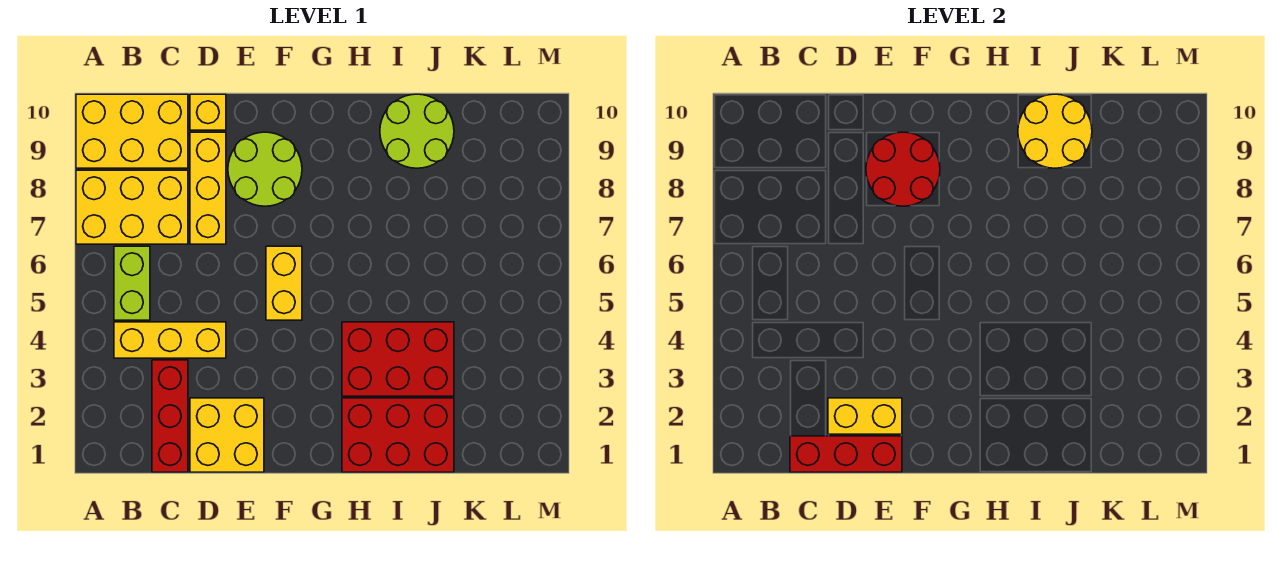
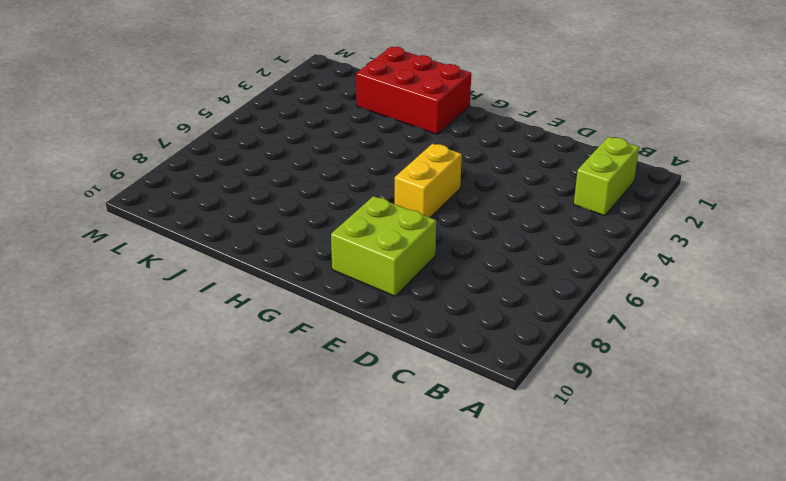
lime 1x2 brick [574,137,639,216] -> lime 1x2 brick moved to [114,246,150,320]
lime 2x2 brick [331,196,436,296] -> lime 2x2 round brick [228,132,302,206]
none -> yellow 2x3 brick [76,170,188,244]
none -> yellow 2x3 brick [76,94,188,168]
none -> yellow 1x3 brick [114,322,226,358]

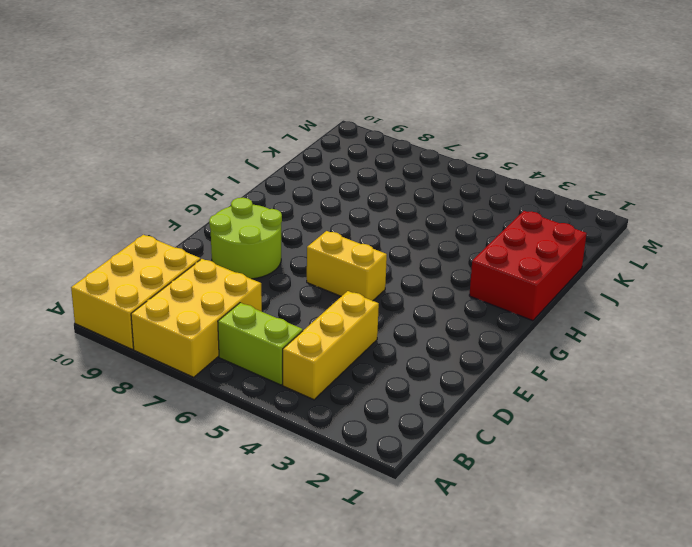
none -> red 1x3 brick [152,360,188,472]
none -> yellow 2x2 brick [190,398,264,472]
none -> yellow 1x3 brick [190,132,226,244]

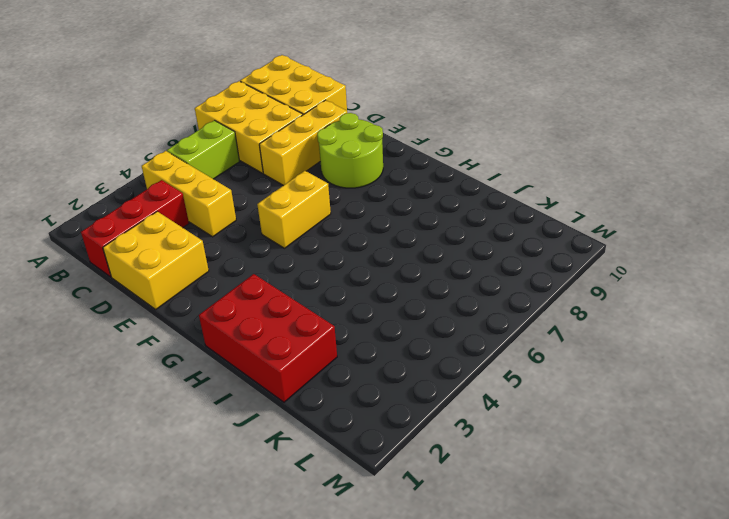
none -> yellow 1x1 brick [190,94,226,130]
none -> red 2x3 brick [342,322,454,396]
none -> lime 2x2 round brick [380,94,454,168]

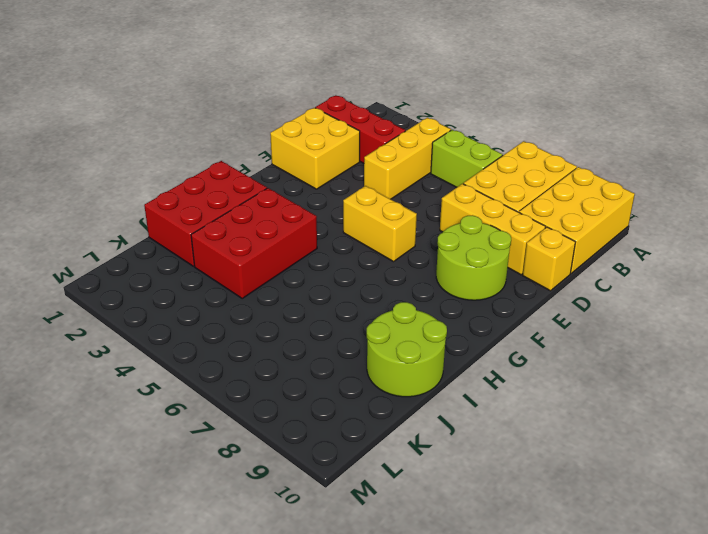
none -> red 1x3 brick [790,436,902,472]
none -> yellow 1x2 brick [828,398,902,434]
none -> red 2x2 round brick [866,132,940,206]

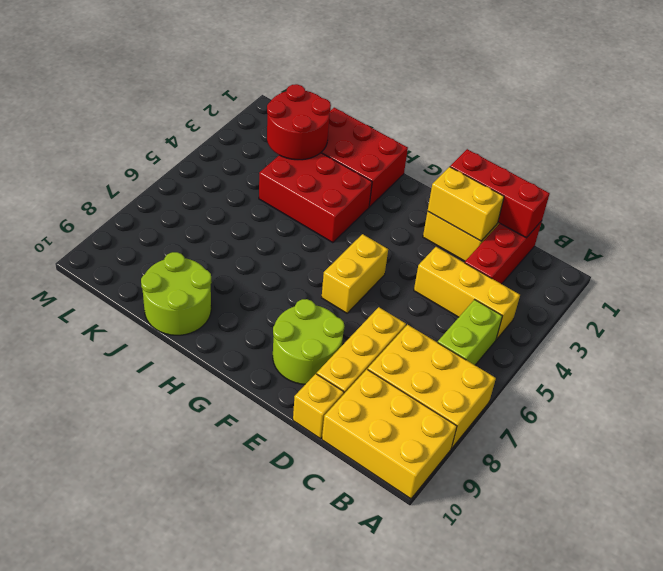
red 2x2 round brick [267,84,331,160] -> red 2x2 round brick moved to [866,132,940,206]
none -> yellow 2x2 round brick [1018,94,1092,168]

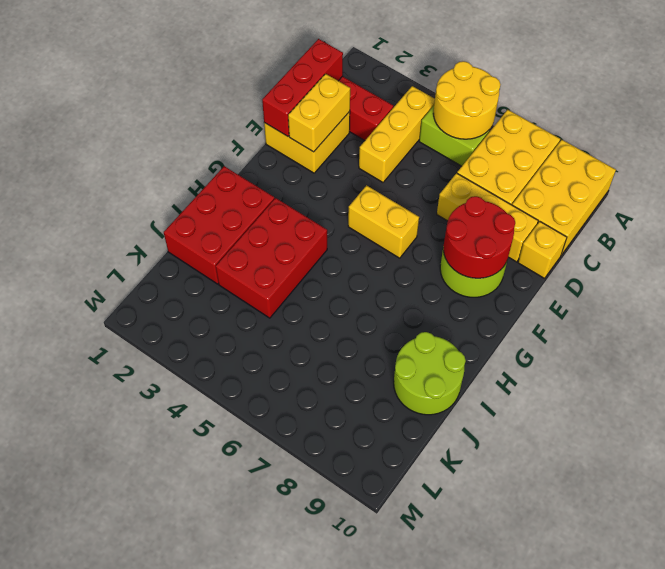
yellow 2x2 round brick [433,61,501,139] -> yellow 2x2 round brick moved to [1018,94,1092,168]

